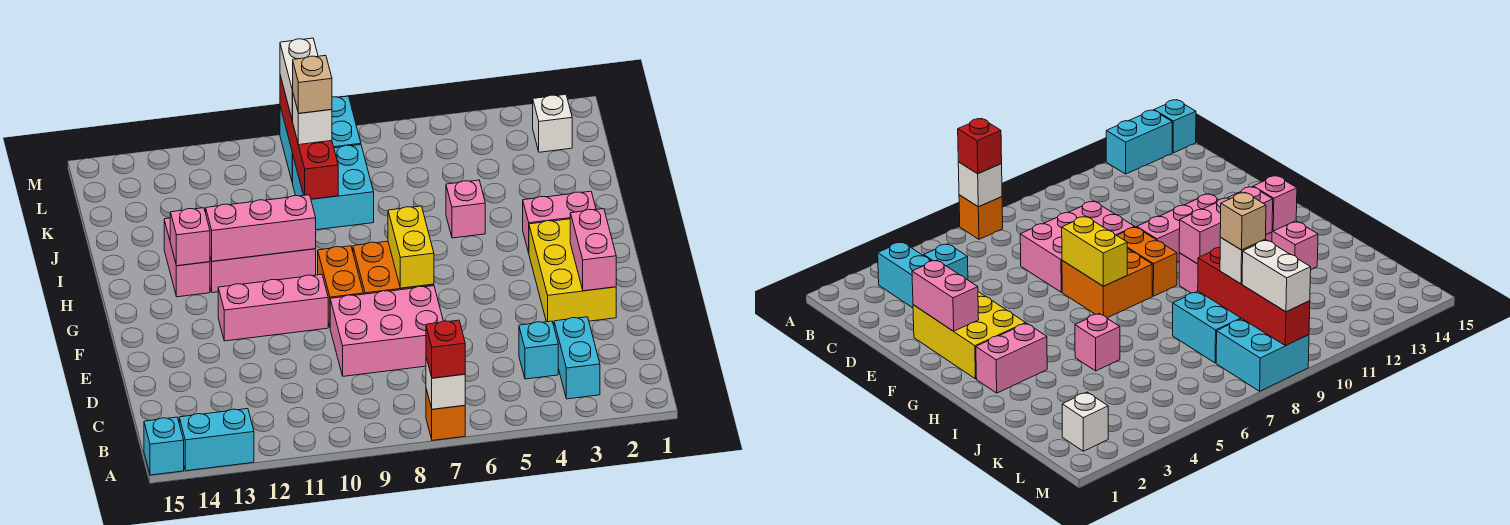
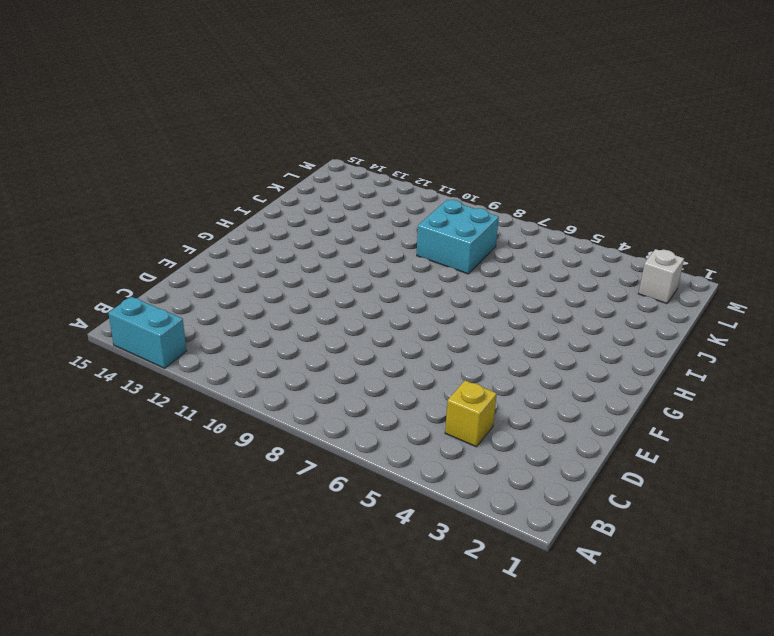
yellow 1x1 brick [445,380,497,447] -> cyan 1x1 brick [519,321,558,379]
none -> orange 1x1 brick [426,389,465,440]
none -> cyan 1x1 brick [144,417,184,475]
none -> cyan 1x2 brick [554,317,600,399]

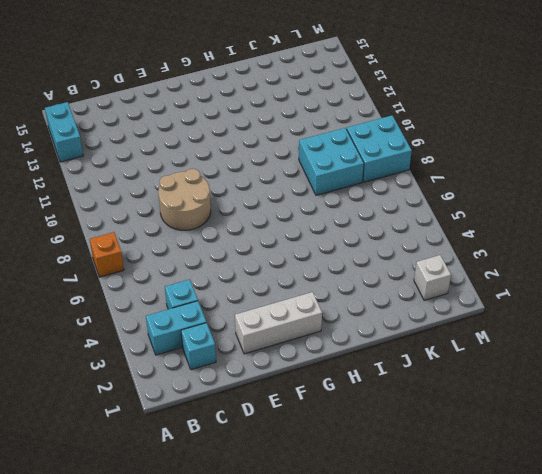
cyan 1x1 brick [181,323,216,370] -> cyan 1x1 brick moved to [144,417,184,475]
tan 2x2 round brick [158,169,211,230] -> pink 2x3 brick [330,286,443,376]
white 1x3 brick [235,292,322,354] -> yellow 2x3 brick [529,219,616,325]
none -> orange 2x2 brick [353,241,434,294]
none -> orange 1x2 brick [318,246,363,326]
none -> pink 1x3 brick [218,274,328,341]

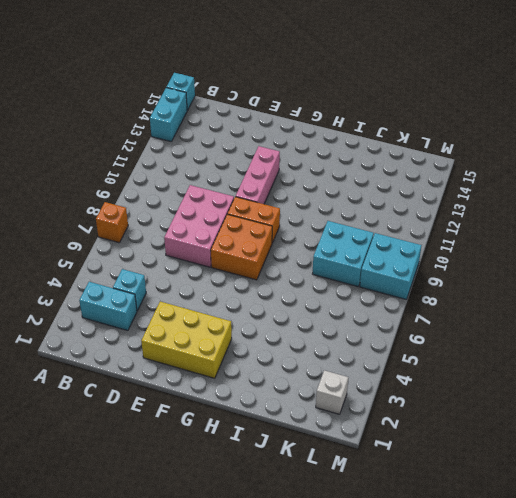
none -> pink 1x2 brick [523,191,596,253]
none -> pink 1x3 brick [210,249,316,293]
none -> pink 1x2 brick [164,218,210,297]

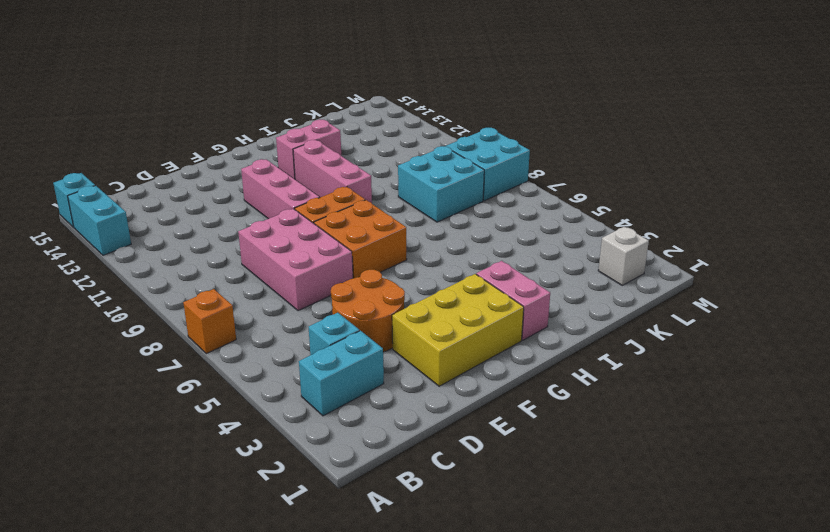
orange 2x2 round brick [331,270,405,352] -> none
none -> pink 1x1 brick [446,180,485,238]
none -> white 1x1 brick [426,358,465,409]
none -> pink 1x2 brick [570,209,616,291]

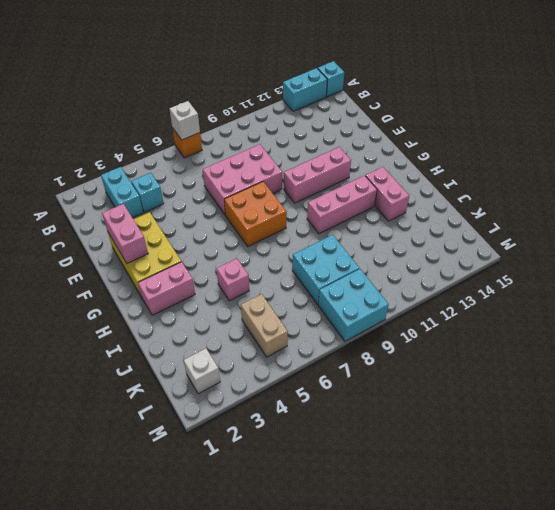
tan 1x2 brick [241,294,288,357] -> none
none -> orange 1x2 brick [318,246,363,326]
none -> yellow 1x2 brick [388,206,434,288]
none -> pink 1x3 brick [206,195,316,261]

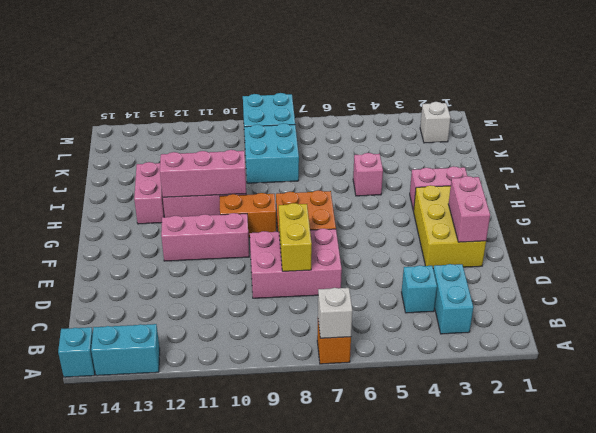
yellow 1x2 brick [279,203,312,271] -> yellow 1x2 brick moved to [388,206,434,288]
orange 1x2 brick [220,193,276,238] -> orange 1x2 brick turned to [318,246,363,326]
none -> pink 1x1 brick [170,208,210,266]
none -> red 1x4 brick [280,76,338,199]
none -> red 1x1 brick [426,320,465,378]

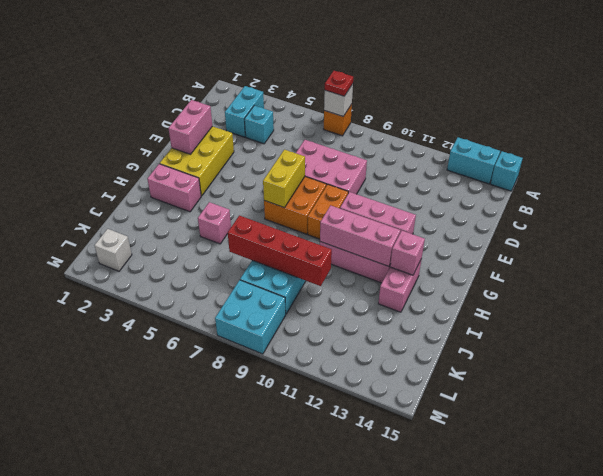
red 1x1 plate [325,71,353,96] -> red 1x1 brick [426,320,465,378]
red 1x4 brick [228,215,332,286] -> red 1x4 brick turned to [280,76,338,199]
none -> white 1x1 brick [293,95,332,145]
none -> white 1x2 brick [280,38,318,120]
none -> tan 1x1 brick [292,55,332,113]

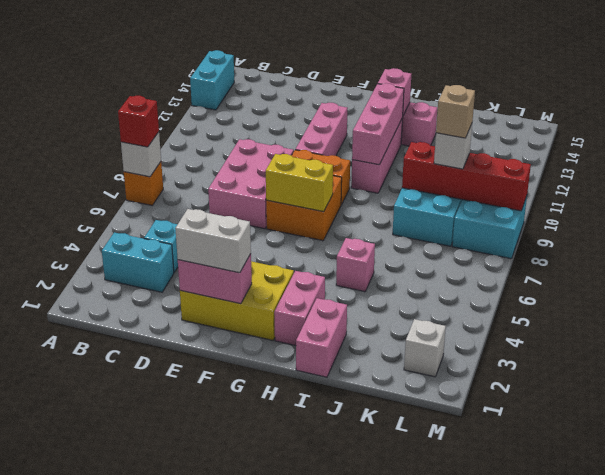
white 1x2 brick [175,209,251,273] -> white 1x2 brick moved to [280,38,318,120]
pink 1x2 brick [296,298,347,377] -> none
none -> cyan 1x1 brick [144,417,184,475]

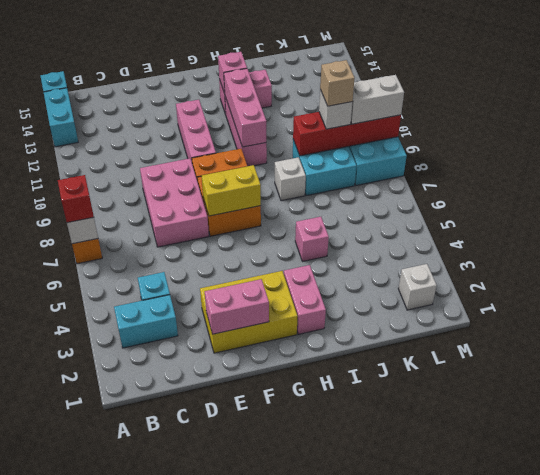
white 1x1 brick [275,157,306,201] -> none

